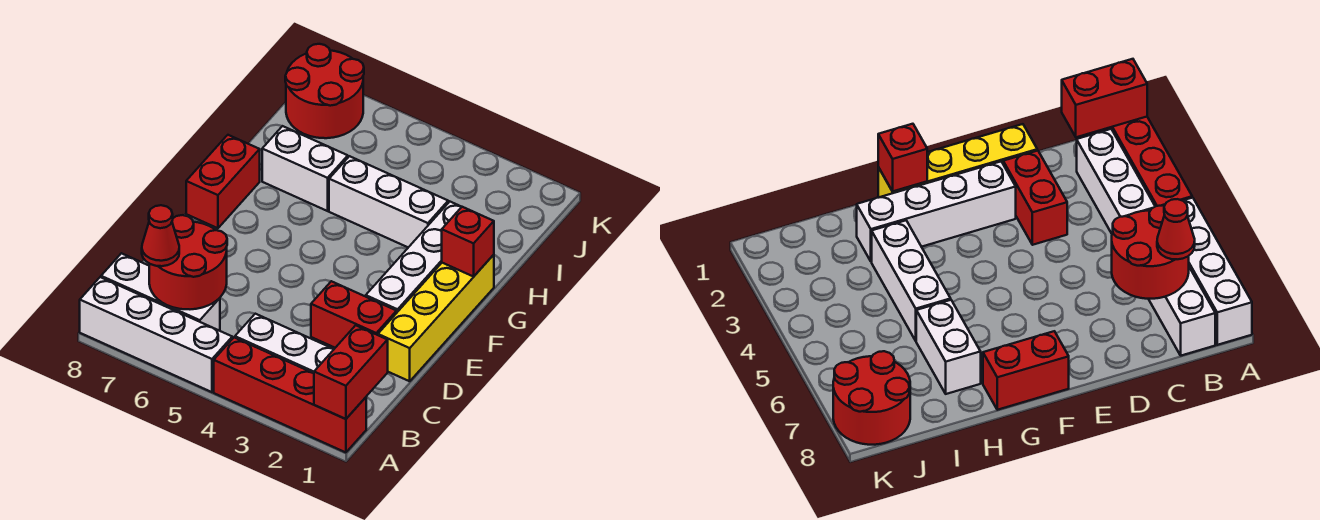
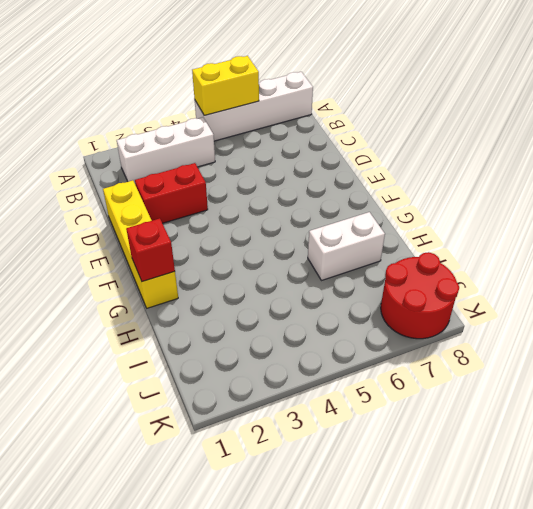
yellow 1x2 brick [192,56,259,115] -> none
none -> red 1x4 brick [214,338,366,452]
none -> white 1x3 brick [101,253,220,331]
none -> white 1x4 brick [366,202,461,312]

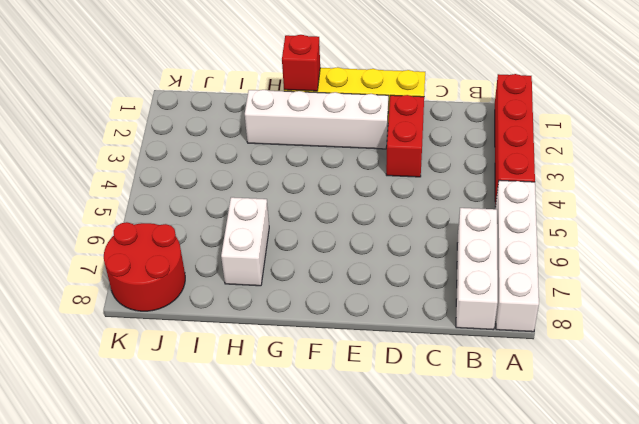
none -> white 1x3 brick [235,314,334,373]
none -> red 1x2 brick [186,135,260,228]
none -> white 1x3 brick [329,156,448,247]

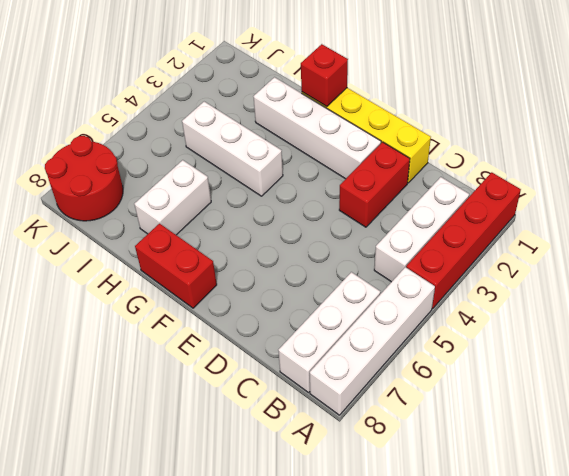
white 1x3 brick [182,102,283,196] -> white 1x3 brick turned to [329,156,448,247]
none -> red 1x2 brick [314,325,388,419]
none -> red 2x2 round brick [149,215,227,309]
none -> red 1x1 cone [142,205,179,266]

